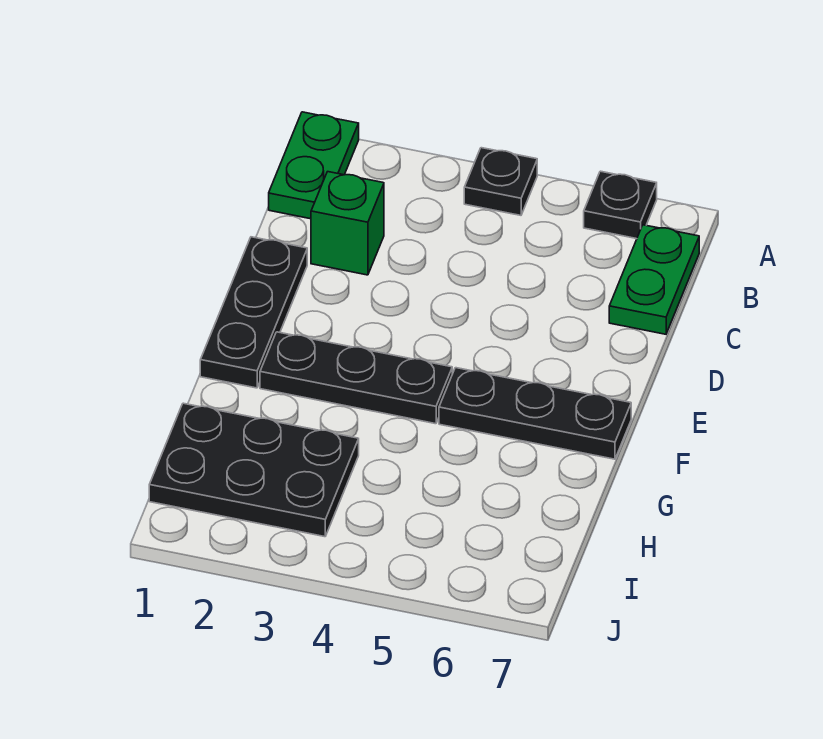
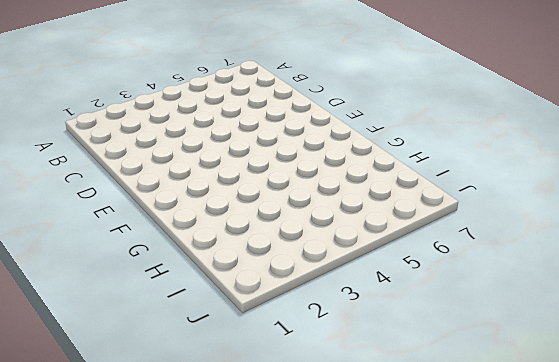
none -> green 1x2 plate [269,112,359,219]
none -> black 1x1 plate [464,148,537,215]

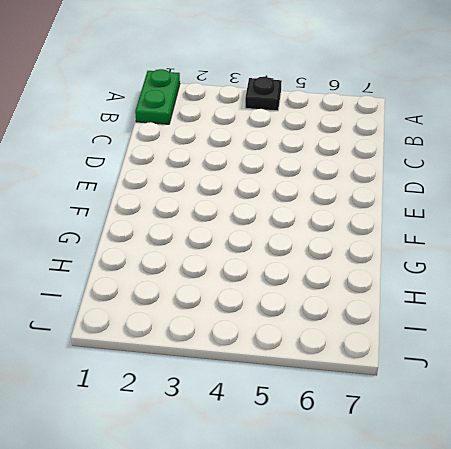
none -> black 1x1 plate [584,171,657,239]
none -> green 1x2 plate [609,225,699,334]

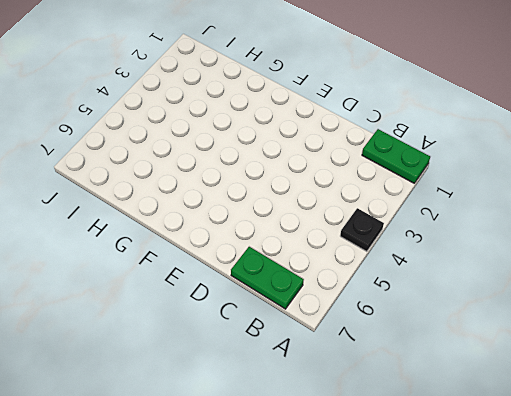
none -> black 1x1 plate [584,171,657,239]
none -> green 1x1 brick [311,172,384,275]

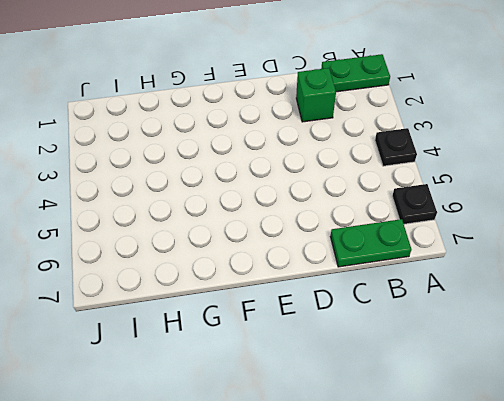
none -> black 1x3 plate [200,237,307,388]
none -> black 1x3 plate [260,332,452,424]

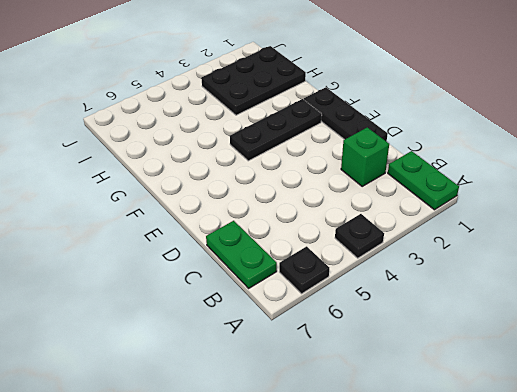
none -> black 1x3 plate [439,368,631,459]

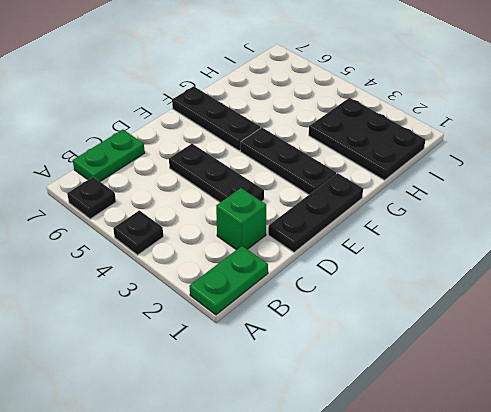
black 1x3 plate [169,144,264,202] -> none

